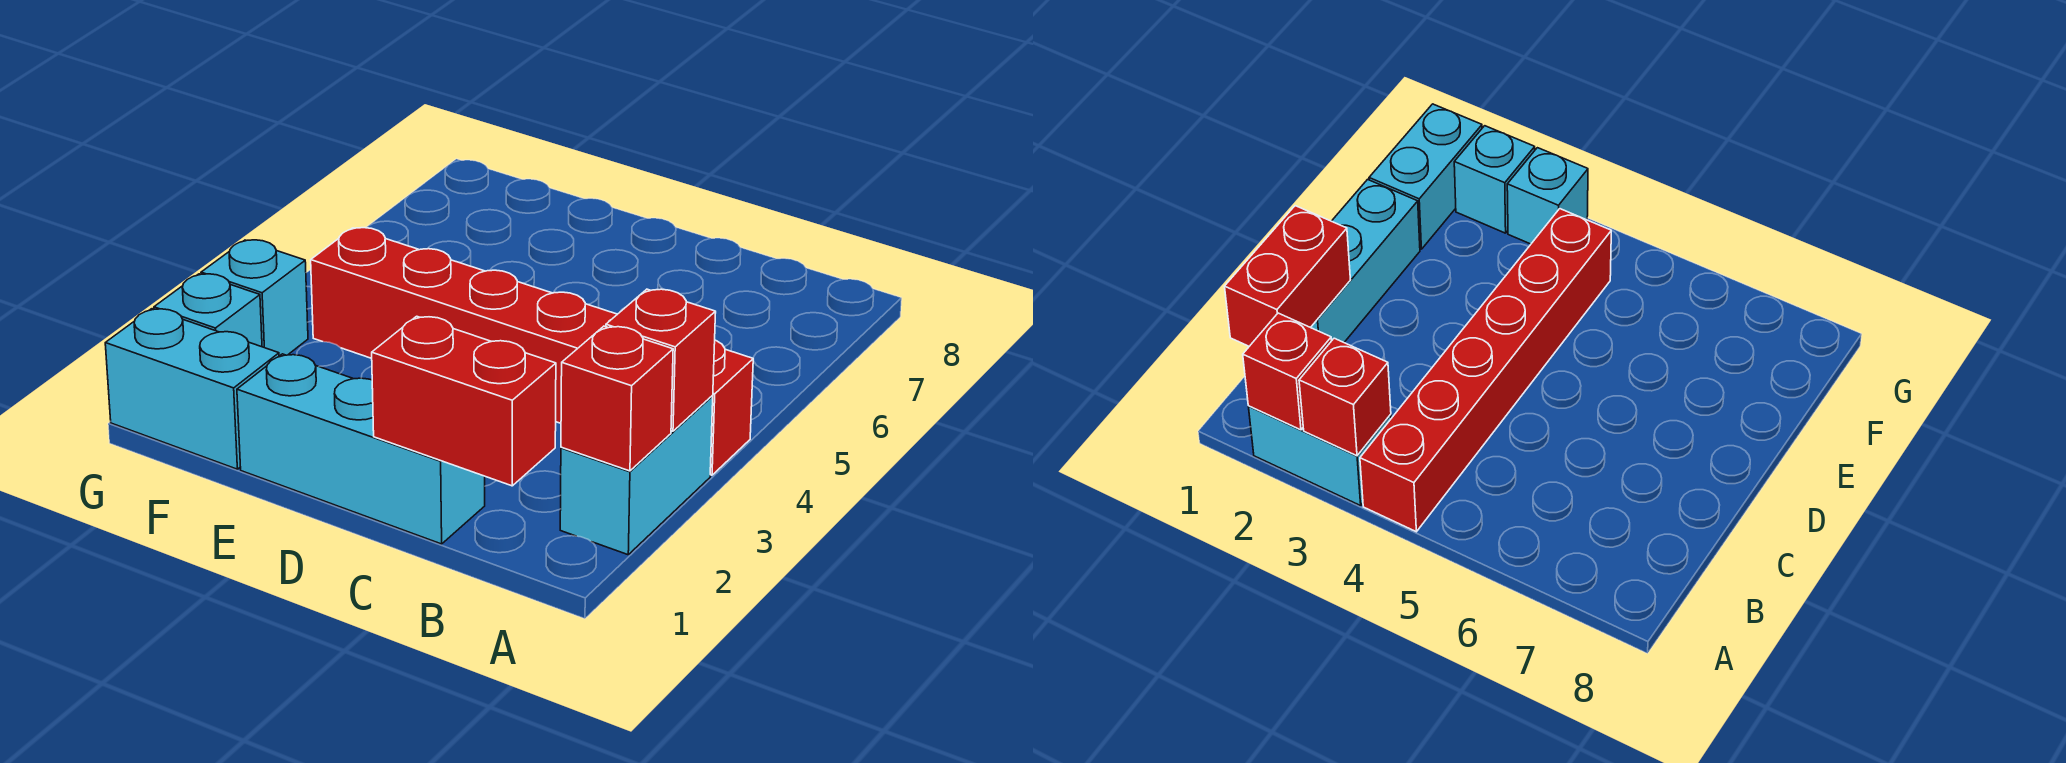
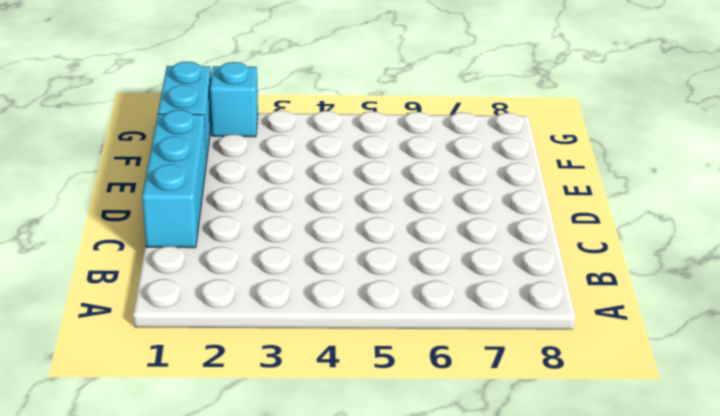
none -> cyan 1x2 brick [560,396,713,555]
none -> red 1x6 brick [311,228,753,475]

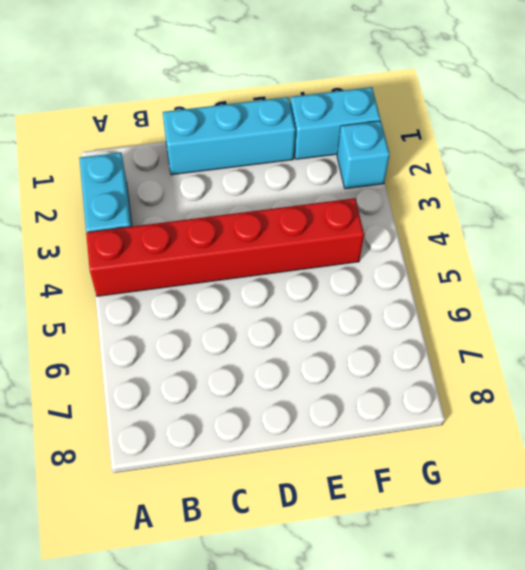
none -> cyan 1x1 brick [201,240,308,356]
none -> red 1x1 brick [561,326,673,471]

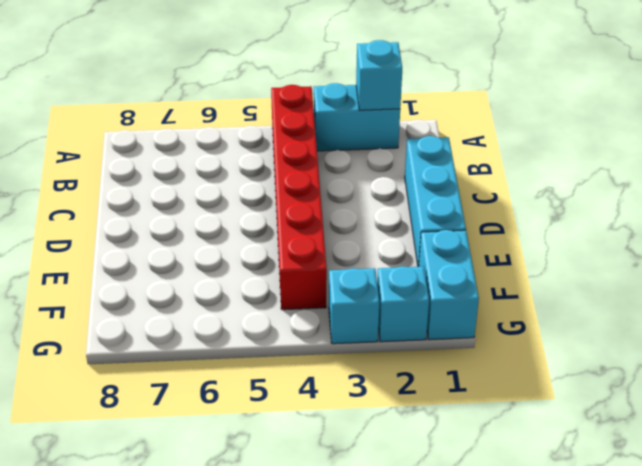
cyan 1x1 brick [356,40,402,110] -> red 1x1 brick [561,326,673,471]
none -> red 1x1 brick [606,289,716,431]
none -> red 1x2 brick [372,316,556,486]

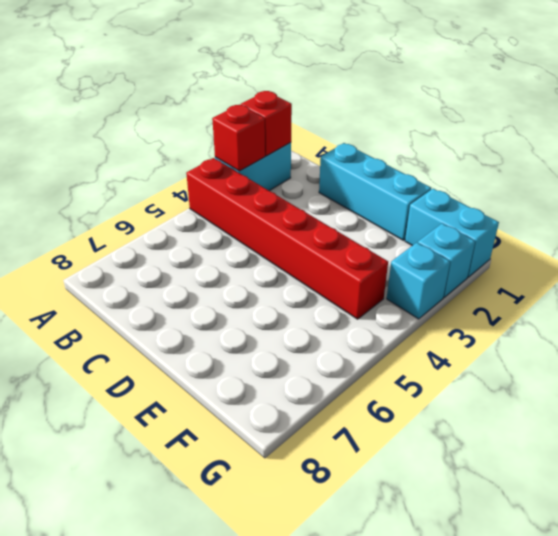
none -> red 1x2 brick [372,316,556,486]

